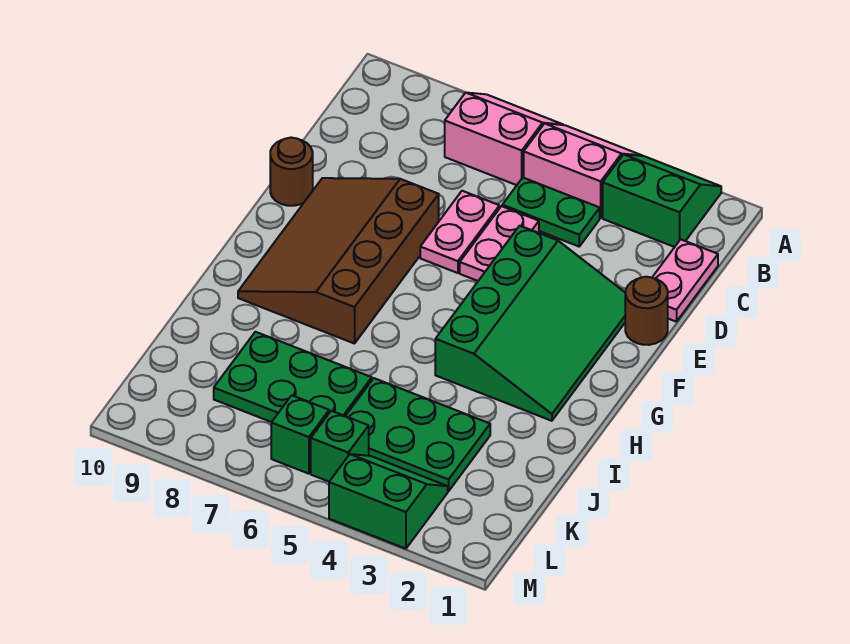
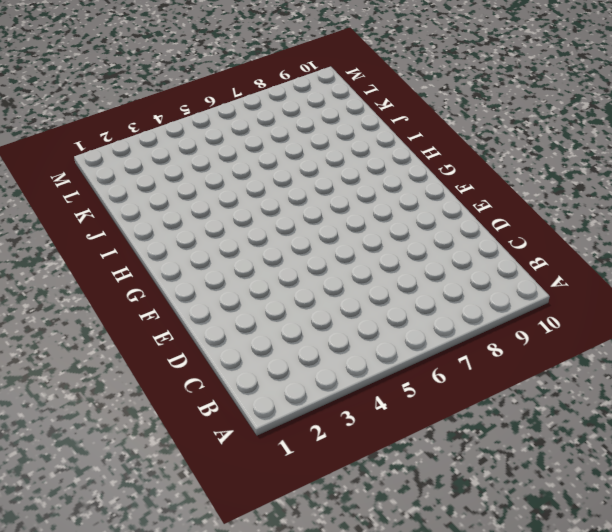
none -> green 2x2 slope [603,154,721,247]
none -> pink 2x2 slope [524,123,642,218]
none -> pink 2x2 slope [445,93,563,185]

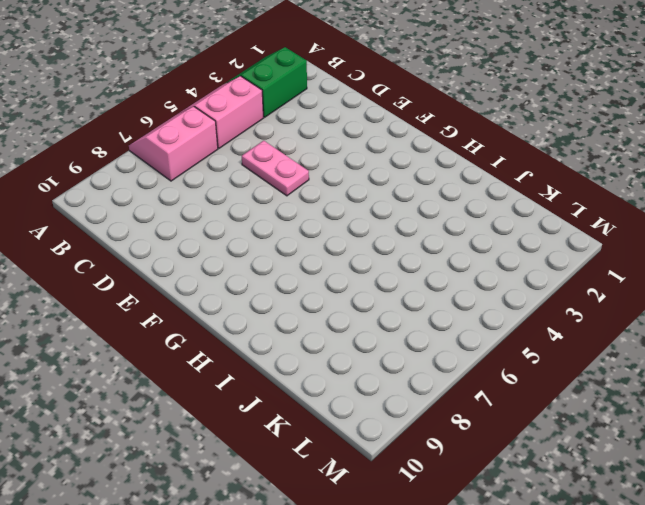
none -> pink 1x2 plate [652,239,718,322]
none -> green 1x2 plate [502,178,600,246]
none -> pink 1x2 plate [420,191,499,273]

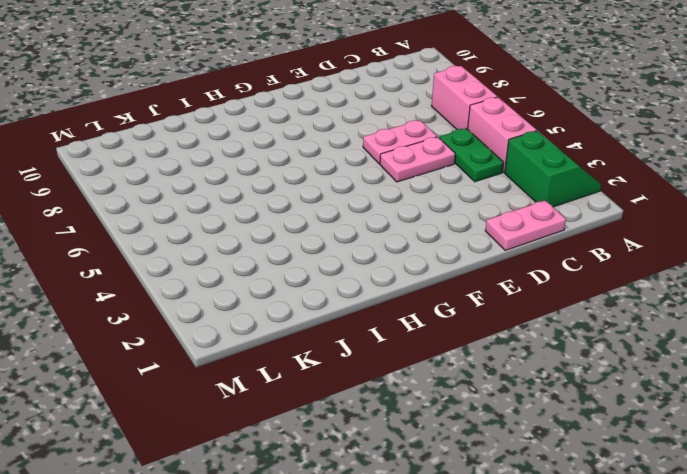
none -> brown 1x1 round brick [625,277,668,345]
none -> green 3x4 slope [435,226,626,421]
none -> brown 3x4 slope [238,178,439,344]

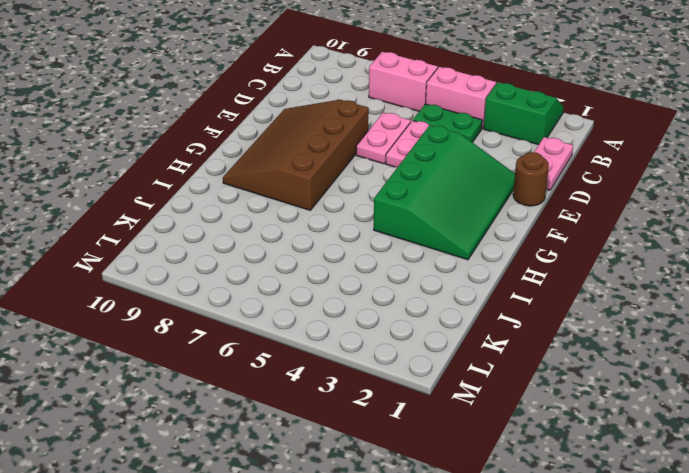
none -> brown 1x1 round brick [270,138,313,206]
none -> green 2x3 plate [346,378,490,491]
none -> green 2x3 plate [214,332,372,422]

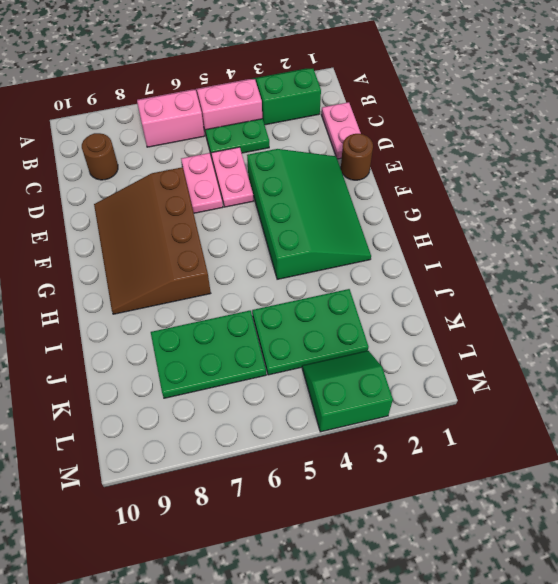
brown 1x1 round brick [82,133,118,180] -> brown 1x1 round brick moved to [270,138,313,206]
none -> green 1x1 brick [311,411,369,481]
none -> green 1x1 brick [271,395,329,474]

